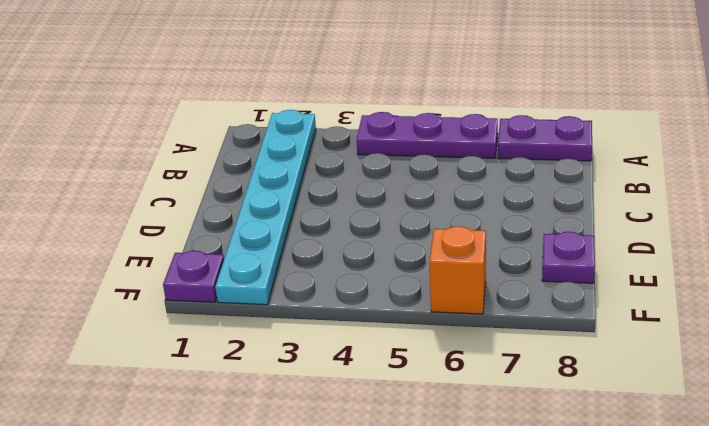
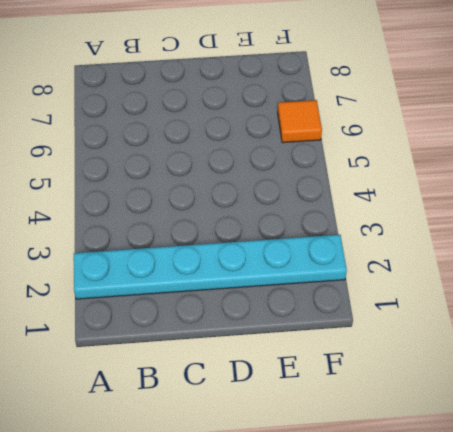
orange 1x1 tile [278,100,322,143] -> orange 1x1 brick [430,226,486,314]
none -> purple 1x3 plate [356,112,498,158]
none -> purple 1x2 plate [498,115,592,161]

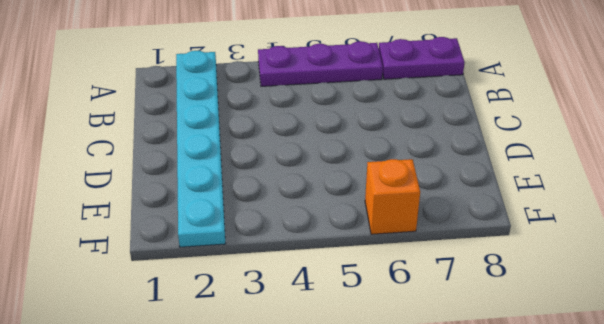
none -> purple 1x1 plate [542,232,595,283]
none -> purple 1x1 plate [163,251,224,302]

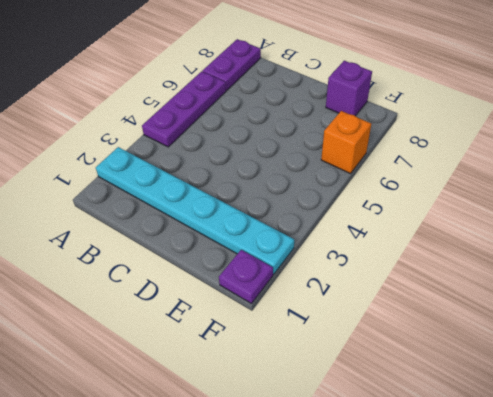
purple 1x1 brick [326,61,372,116] -> purple 1x1 plate [542,232,595,283]

